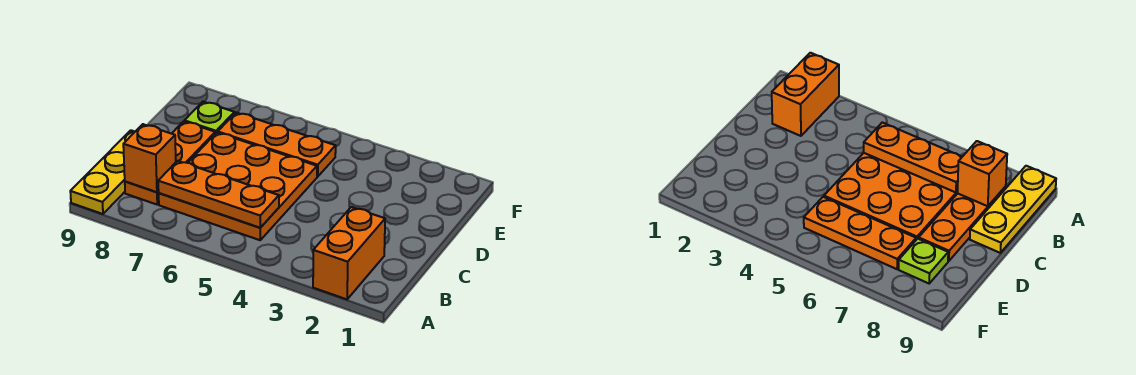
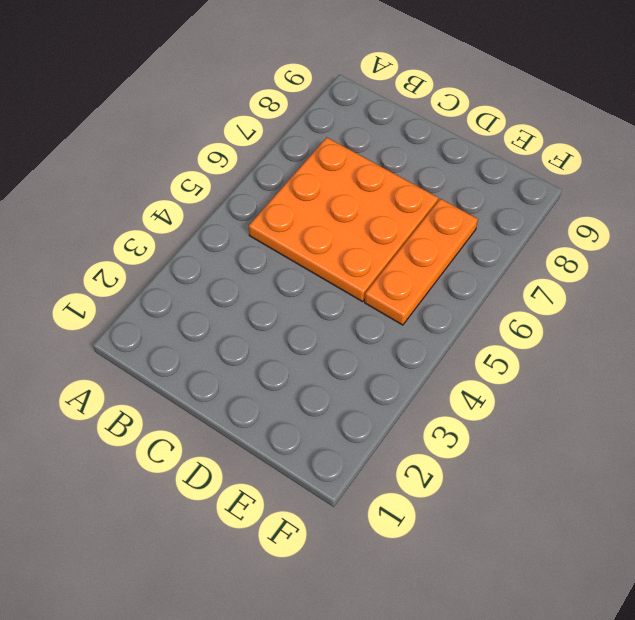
none -> orange 1x2 brick [313,207,385,299]
none -> yellow 1x3 plate [70,130,135,214]

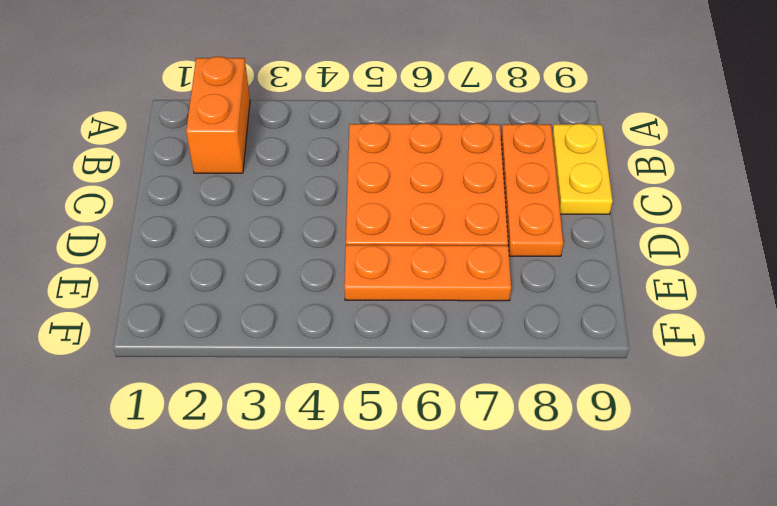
yellow 1x2 plate [552,124,613,214] -> yellow 1x3 plate [70,130,135,214]
none -> lime 1x1 plate [184,102,234,134]
none -> orange 1x3 plate [158,161,279,228]

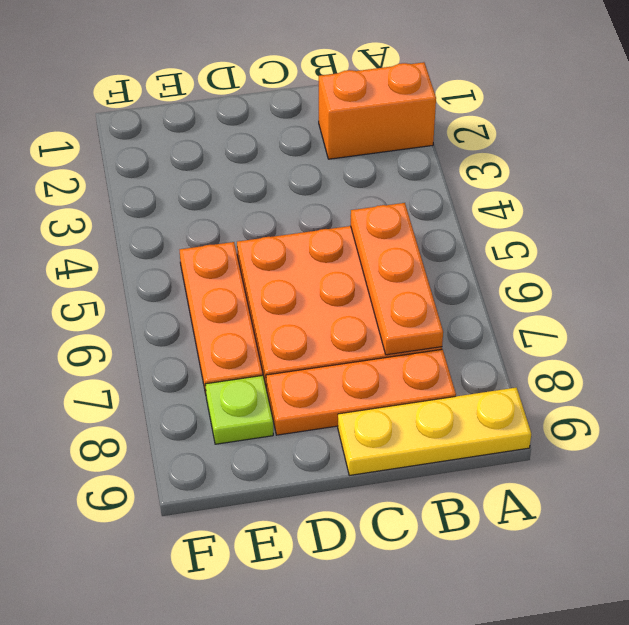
none -> orange 1x1 brick [123,124,176,192]

